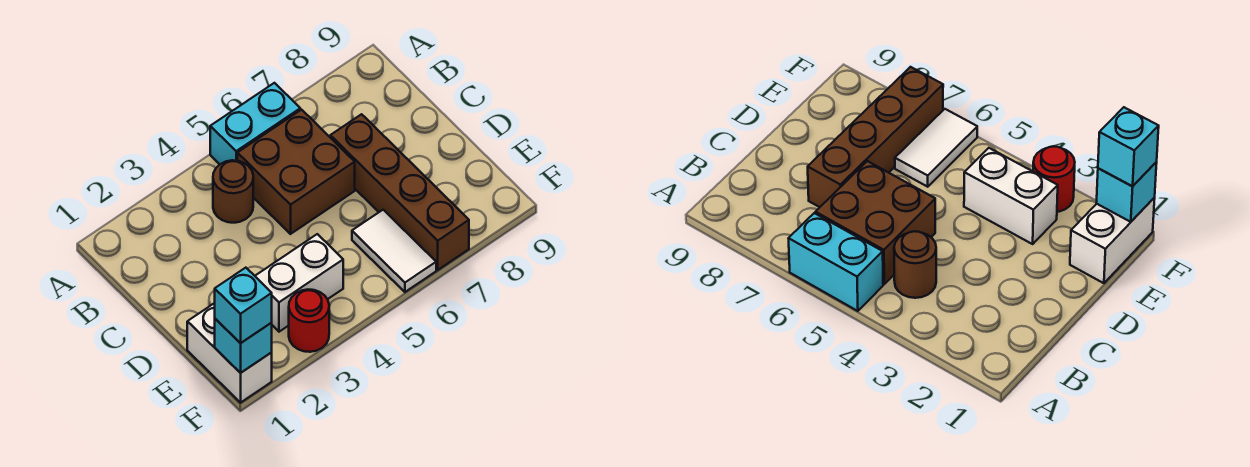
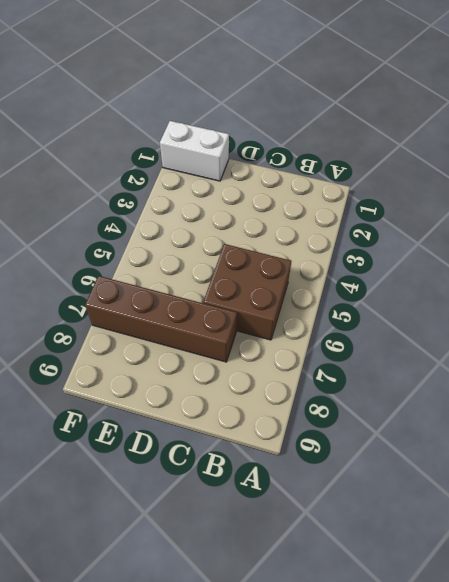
none -> cyan 1x2 brick [210,83,300,164]
none -> brown 1x1 round brick [213,160,253,223]

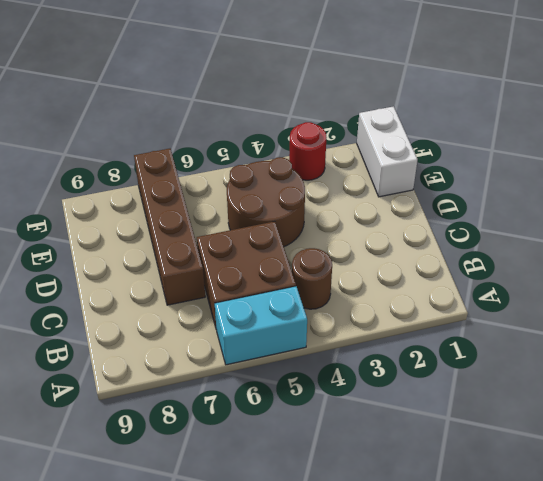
brown 2x2 round brick [227,157,305,247] -> white 1x2 brick [255,234,343,332]
none -> white 1x2 tile [352,210,436,292]
none -> cyan 1x1 brick [215,319,272,373]

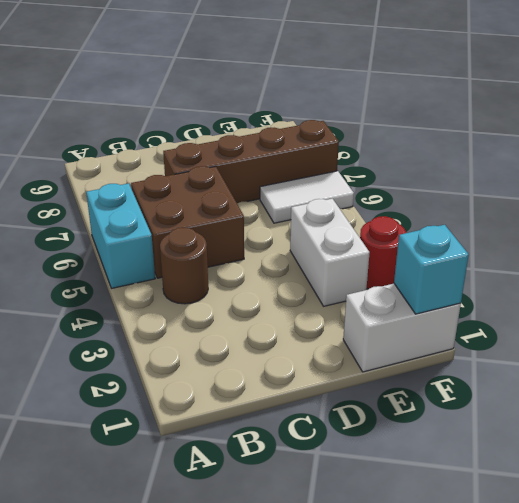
none -> cyan 1x1 brick [215,268,272,343]

